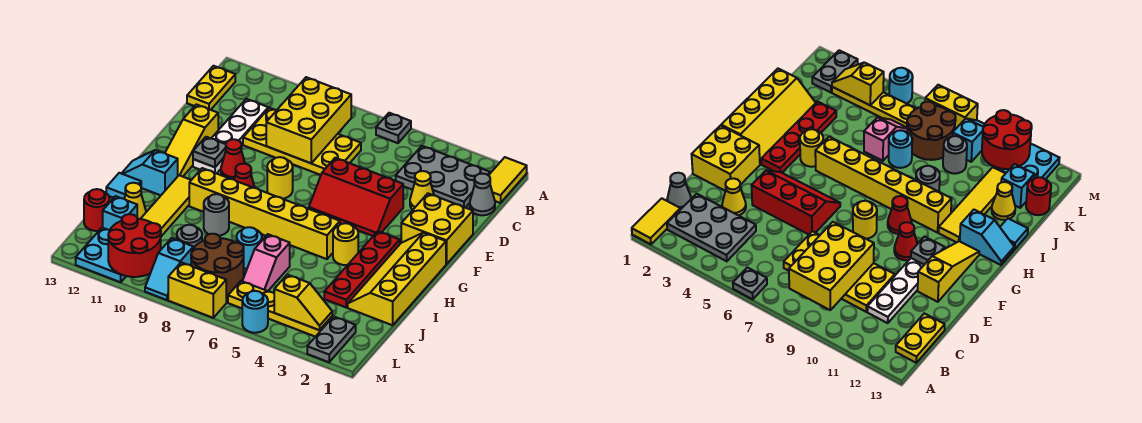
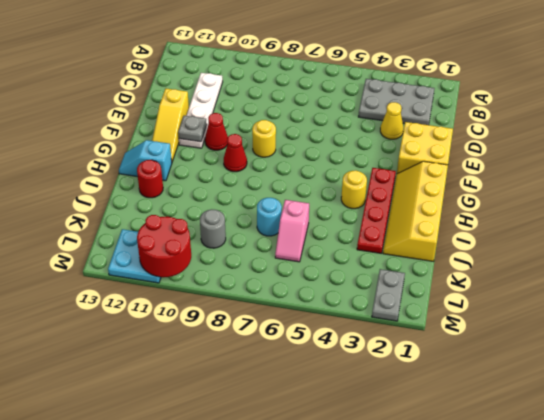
red 1x1 round brick [137,160,163,198] -> red 1x1 round brick moved to [84,189,110,231]
none -> yellow 1x2 tile [489,157,527,203]
none -> grey 1x1 plate [376,113,411,143]
none -> yellow 1x2 plate [187,66,235,110]
none -> grey 1x1 cone [470,174,495,215]

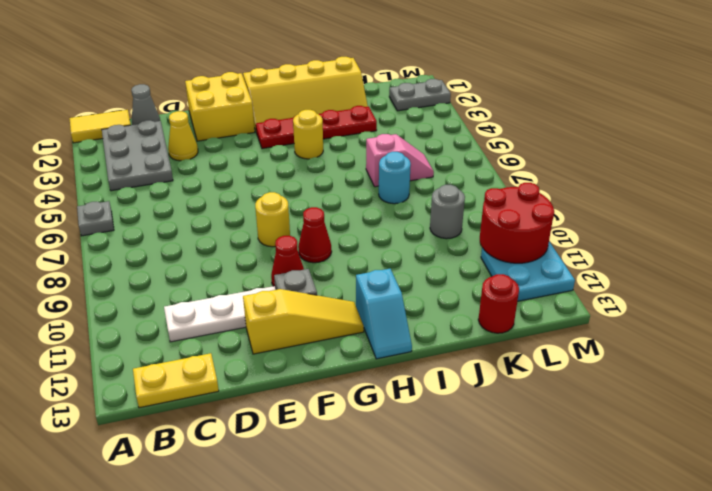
none -> yellow 2x4 plate [243,108,361,175]
none -> red 2x3 slope [309,158,403,236]
none -> yellow 1x6 brick [189,168,340,259]
none -> yellow 1x4 tile [141,175,191,236]

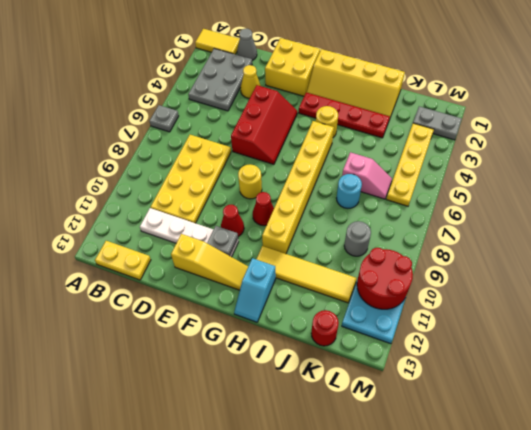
none -> grey 1x1 round brick [204,194,229,236]
none -> cyan 1x1 tile [106,173,141,199]
none -> yellow 1x1 cone [124,183,146,219]
none -> brown 2x2 round brick [191,234,244,295]

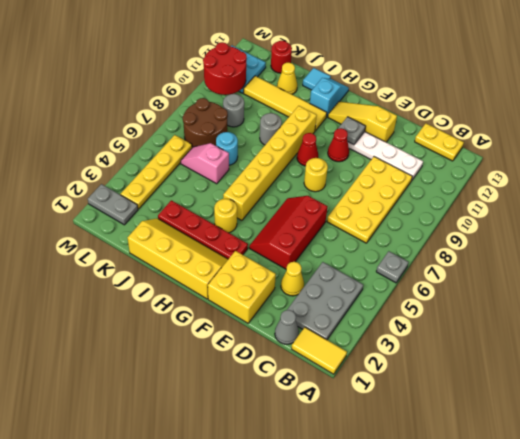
none -> cyan 1x1 brick [103,196,137,230]
none -> cyan 1x2 slope [145,238,193,300]
none -> cyan 1x1 round brick [242,291,268,333]
none -> yellow 1x2 brick [168,262,226,318]

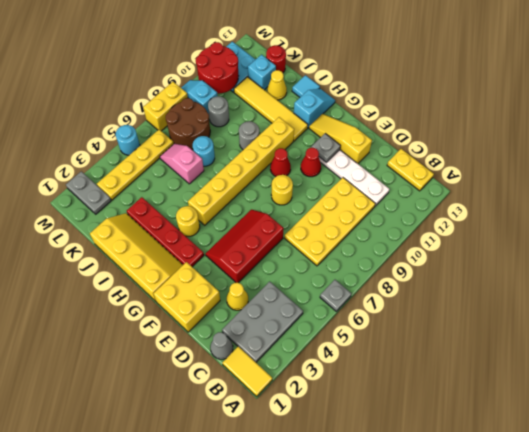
none -> yellow 2x3 brick [266,77,351,163]
none -> yellow 1x2 slope [274,274,332,330]

